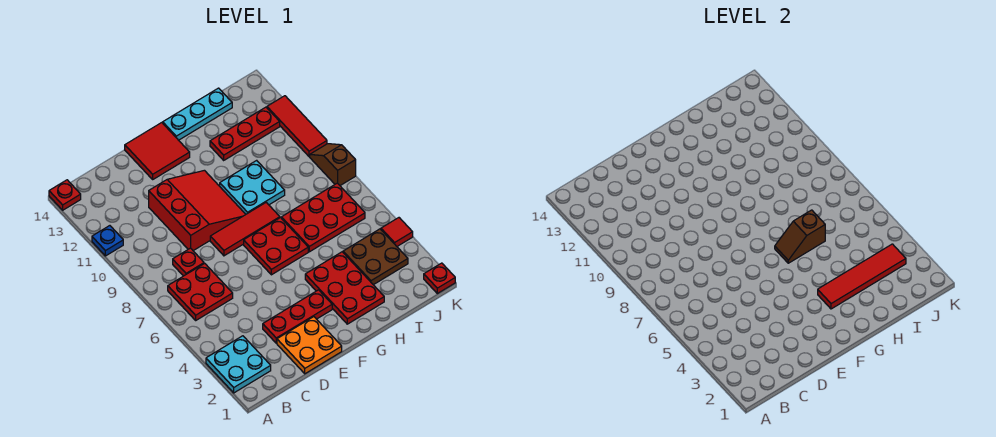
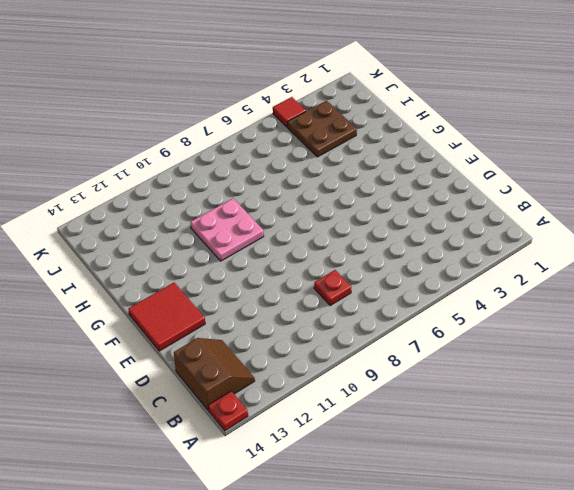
brown 2x2 slope [174,338,255,410] -> none
pink 2x2 plate [190,198,264,261] -> cyan 2x2 plate [220,160,285,214]
none -> cyan 2x2 plate [206,336,271,393]
none -> blue 1x1 plate [92,226,123,256]
none -> red 2x2 plate [168,263,233,320]

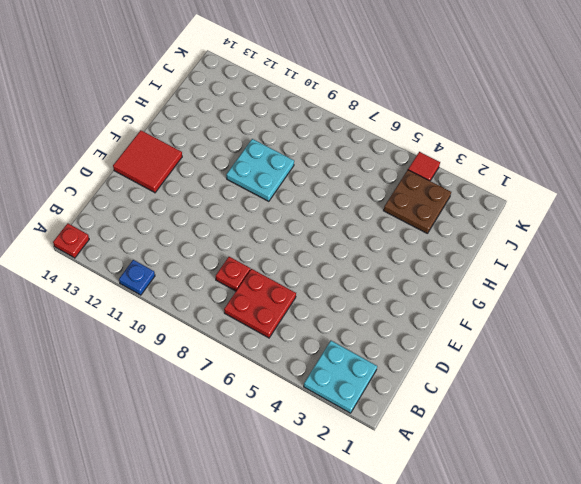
none -> orange 2x2 plate [277,317,342,374]
none -> red 1x3 plate [263,290,332,343]
none -> red 3x3 slope [149,170,246,251]

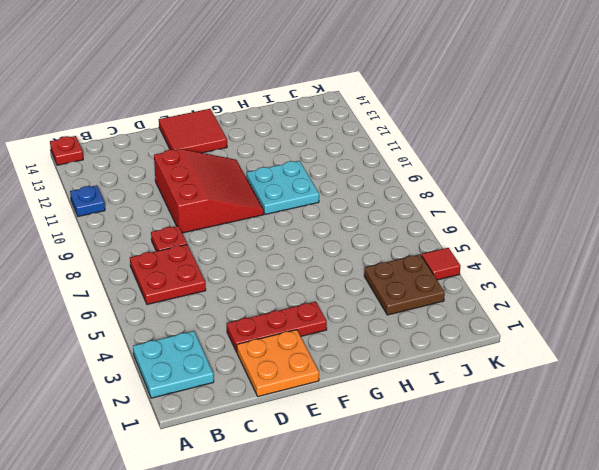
none -> red 1x3 tile [210,202,280,256]
none -> red 2x2 plate [244,218,308,275]
none -> red 2x3 plate [305,252,384,324]

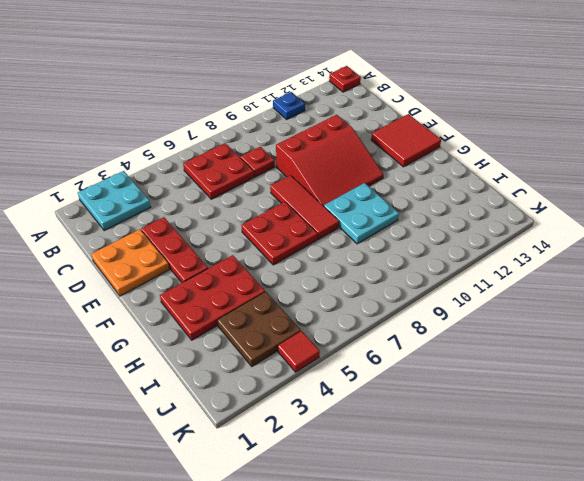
none -> cyan 1x3 plate [163,88,232,140]
none -> red 2x3 plate [281,183,365,252]
none -> red 1x3 plate [210,107,280,160]

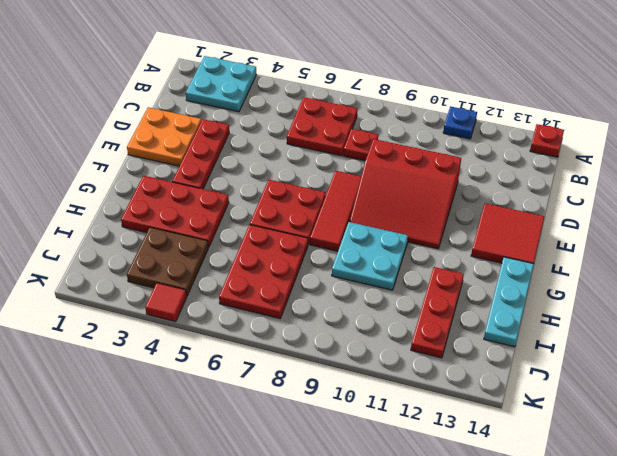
none -> red 1x1 plate [424,263,455,294]
none -> brown 1x2 slope [310,144,356,185]
none -> red 1x3 tile [267,96,327,157]

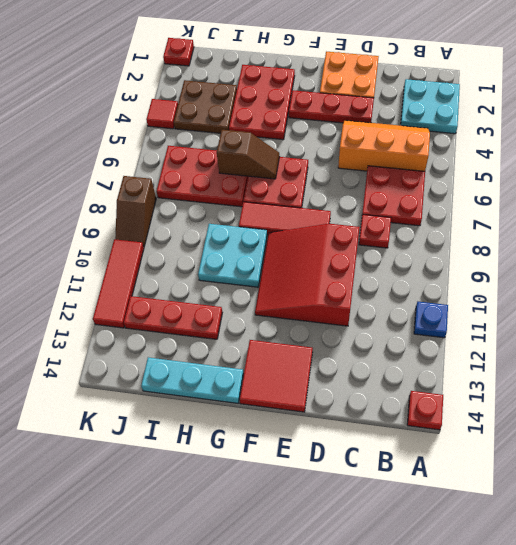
orange 2x3 slope [338,120,430,171] -> none
none -> red 1x4 tile [818,244,906,309]

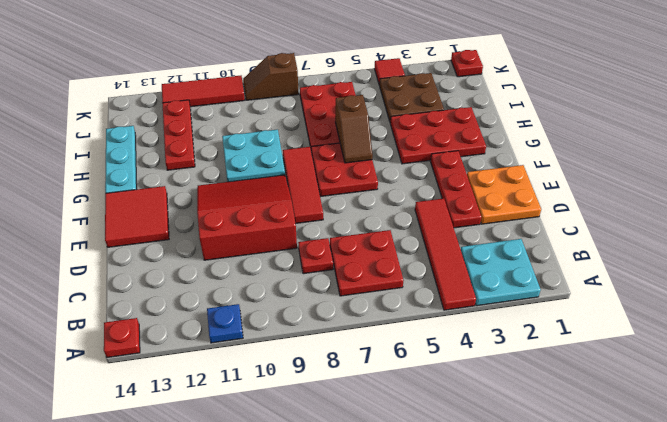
red 1x4 tile [415,198,476,310] -> red 1x4 tile moved to [818,244,906,309]

